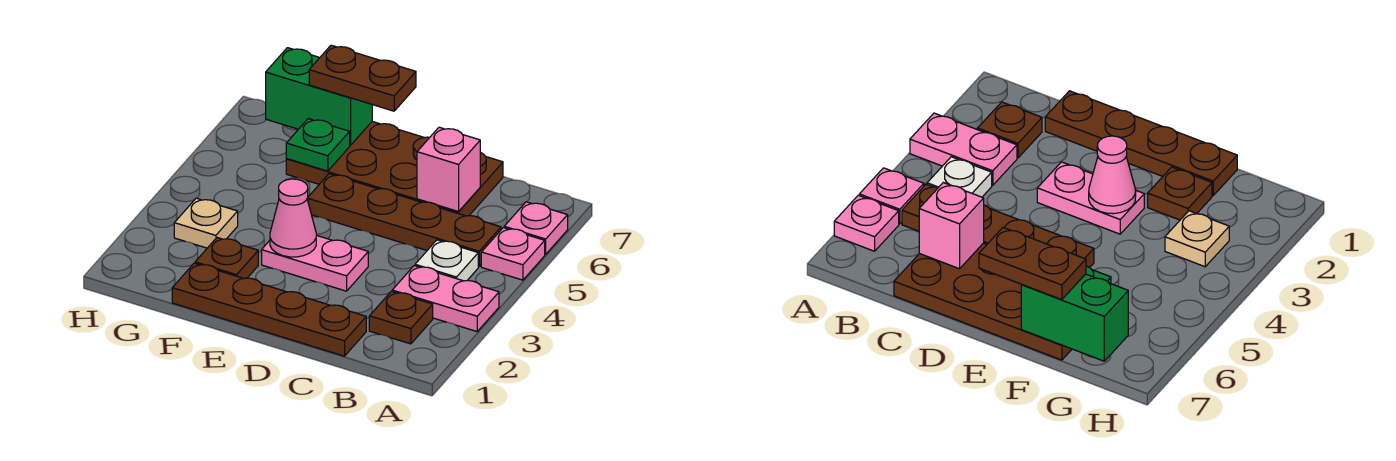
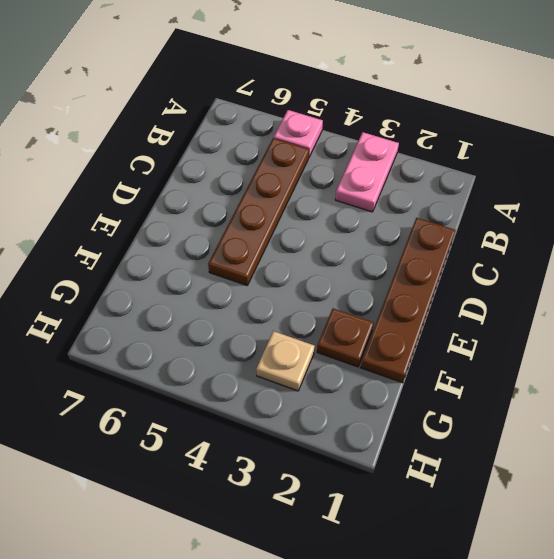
none -> pink 1x1 plate [504,202,568,254]
none -> brown 1x1 plate [369,291,433,344]
none -> white 1x1 plate [415,240,478,281]

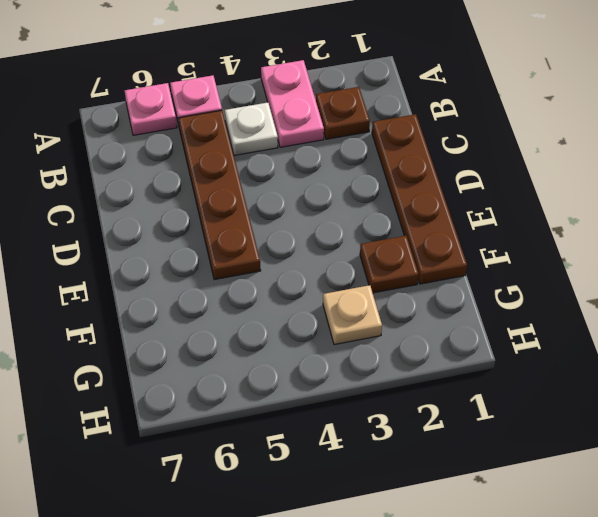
none -> brown 2x4 plate [286,122,503,216]
none -> pink 1x2 plate [262,235,368,291]
none -> pink 1x1 brick [417,127,480,212]

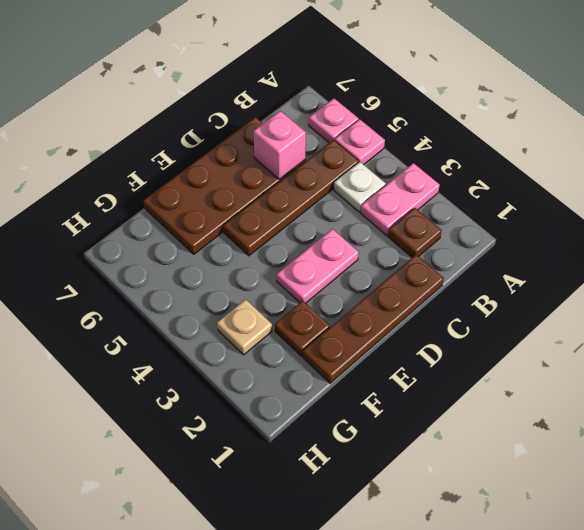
none -> pink 1x1 cone [270,179,316,257]
none -> green 1x1 plate [286,119,350,171]
none -> green 1x2 brick [266,48,372,145]

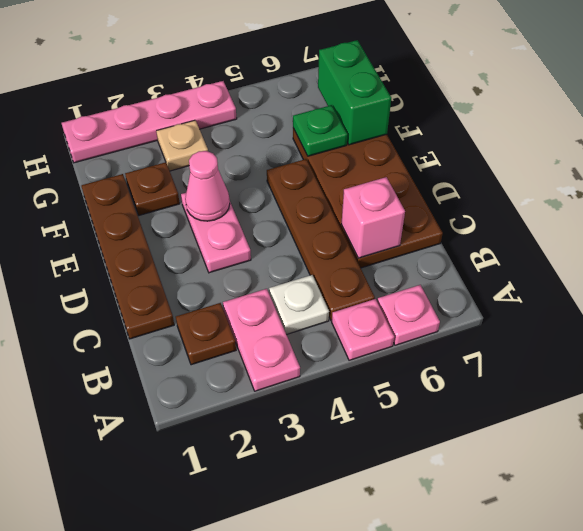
pink 1x4 plate [62,81,237,163] -> none
none -> brown 1x2 plate [309,45,416,111]

